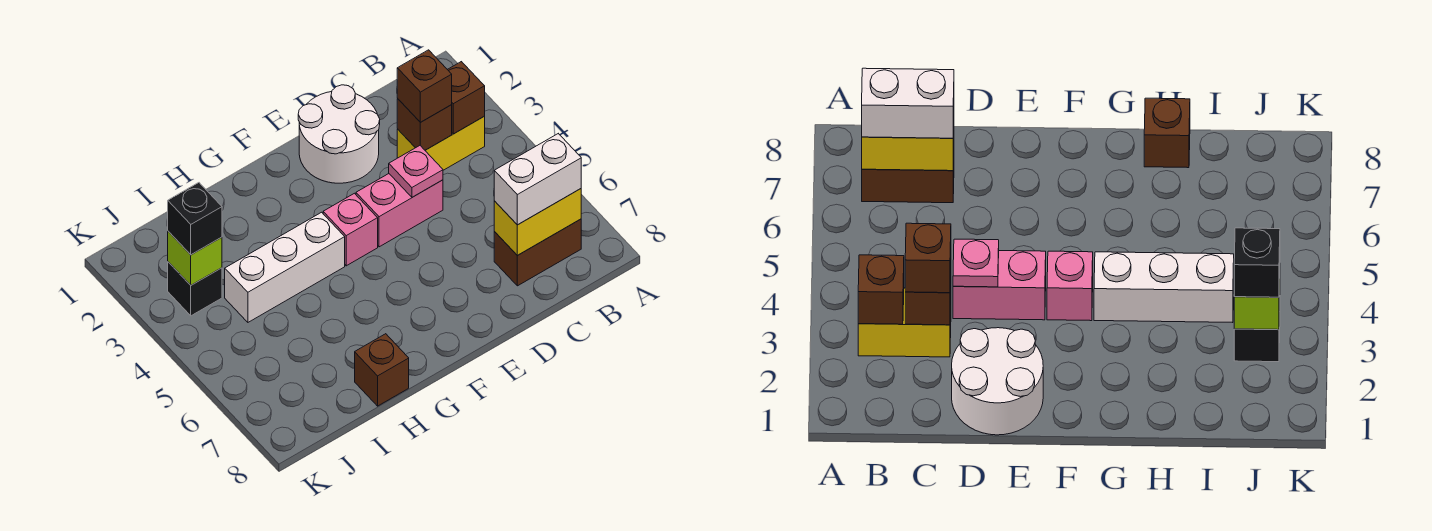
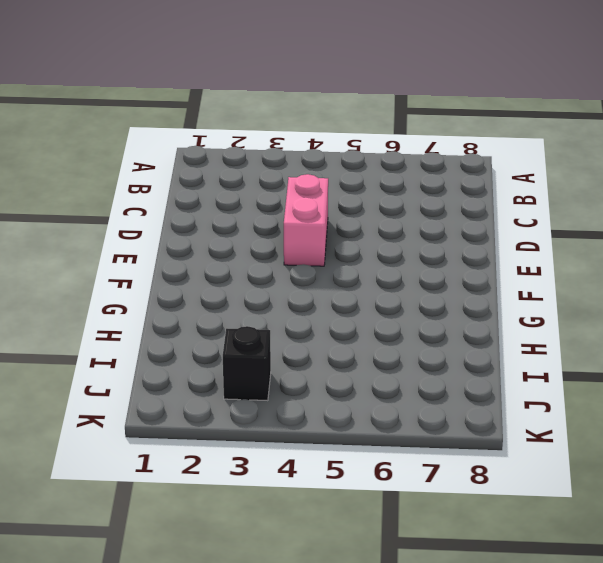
none -> yellow 1x2 brick [397,117,485,170]
none -> brown 1x2 brick [494,219,581,286]
none -> white 2x2 round brick [298,85,380,183]

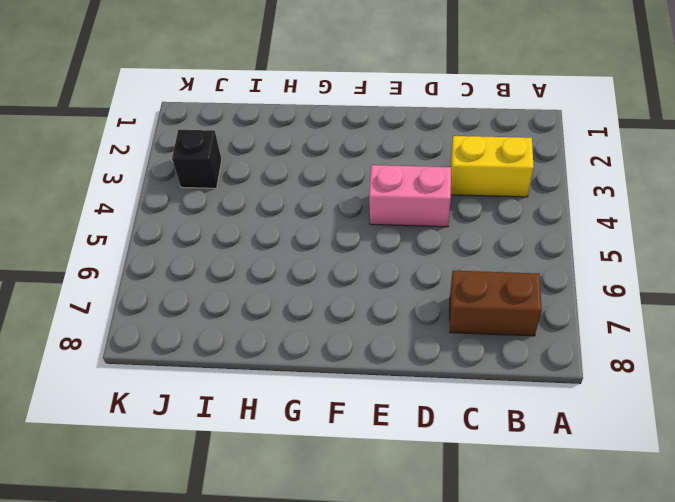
none -> white 2x2 round brick [298,85,380,183]
none -> pink 1x1 brick [323,193,378,266]
none -> white 1x3 brick [225,212,345,322]

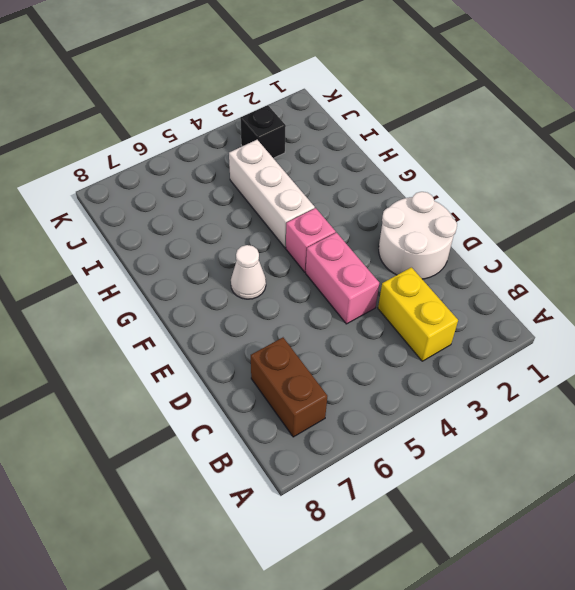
white 1x1 cone [231,245,266,299] -> none
none -> brown 1x1 brick [355,334,409,406]
none -> brown 1x1 brick [447,62,485,134]
none -> yellow 1x2 brick [494,189,581,255]

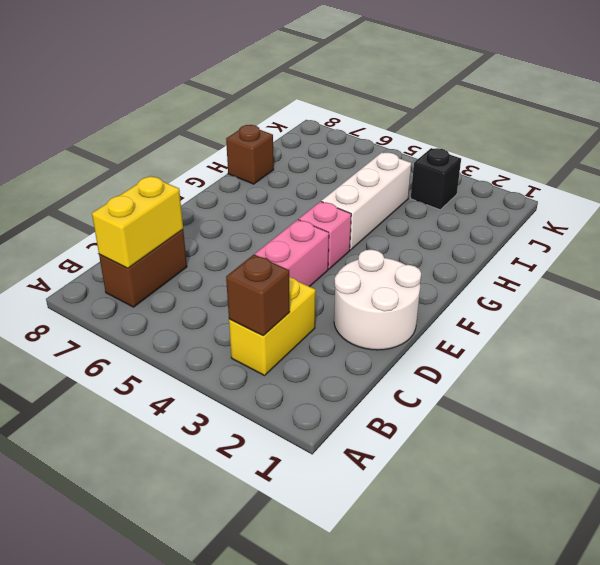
none -> brown 1x1 brick [397,99,452,150]
none -> pink 1x1 plate [389,146,443,197]
none -> lime 1x1 brick [168,231,222,285]

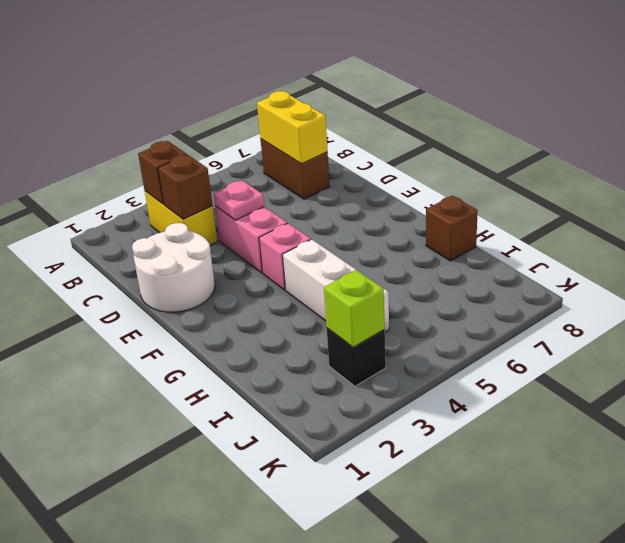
none -> white 1x2 brick [494,134,581,225]
none -> brown 1x1 brick [397,50,452,122]
none -> black 1x1 brick [168,183,222,255]

